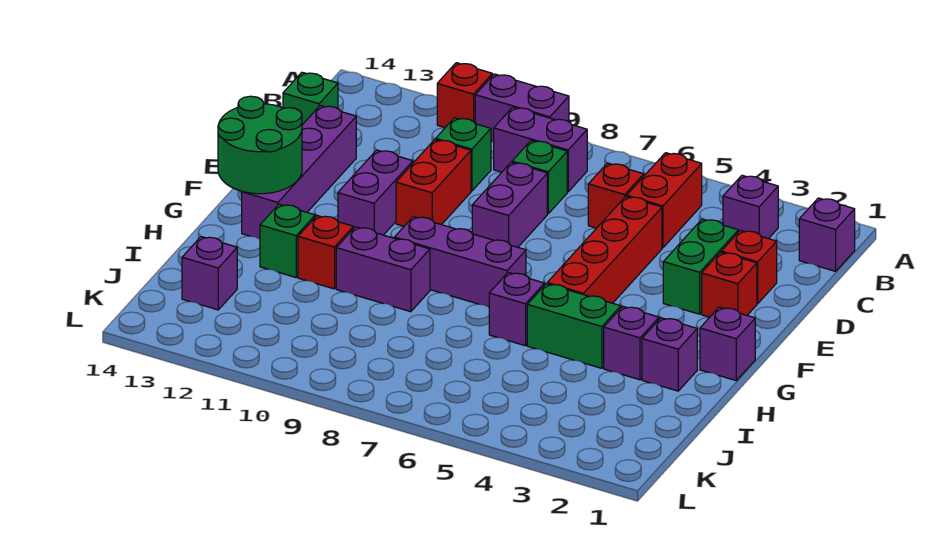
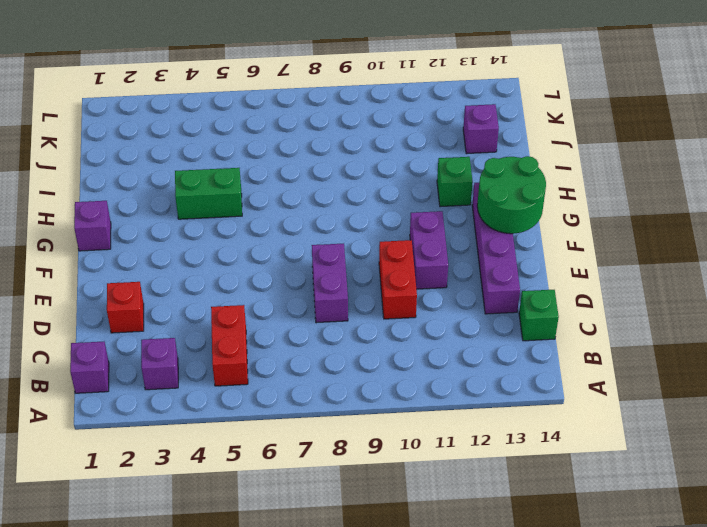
none -> purple 1x2 brick [475,74,569,142]
none -> red 1x1 brick [437,63,492,128]
none -> purple 1x2 brick [494,107,587,192]

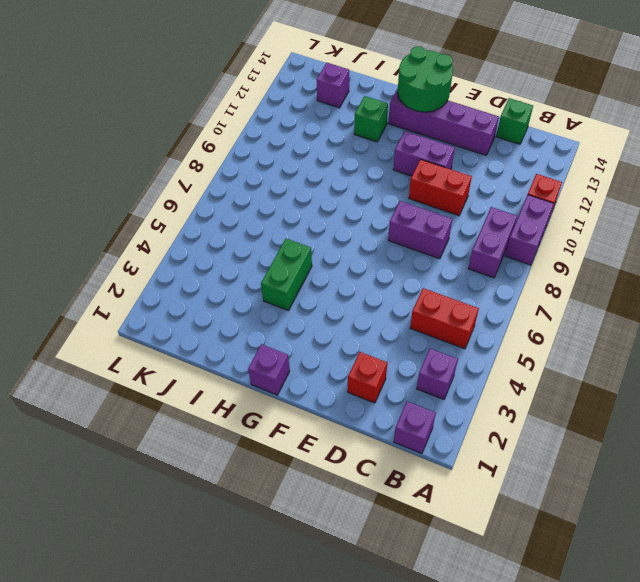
none -> red 1x1 brick [588,163,644,228]
none -> green 1x1 brick [512,140,567,214]
none -> green 1x1 brick [436,118,491,191]

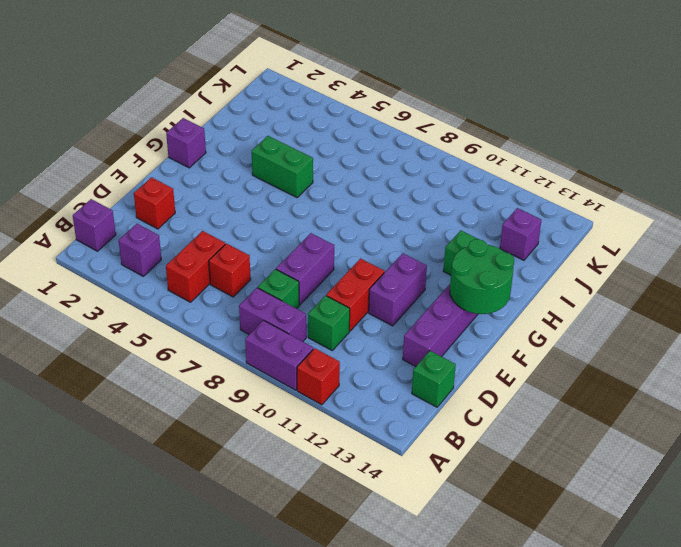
none -> green 1x2 brick [663,219,738,314]
none -> red 1x4 brick [547,196,662,303]
none -> red 1x1 brick [702,252,757,317]

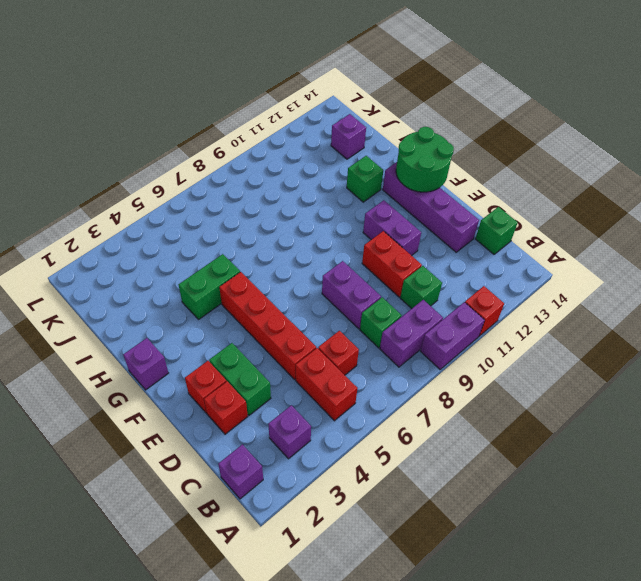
none -> purple 1x3 brick [394,216,526,307]
none -> purple 1x1 brick [642,318,697,391]
none -> purple 1x1 brick [604,307,659,380]

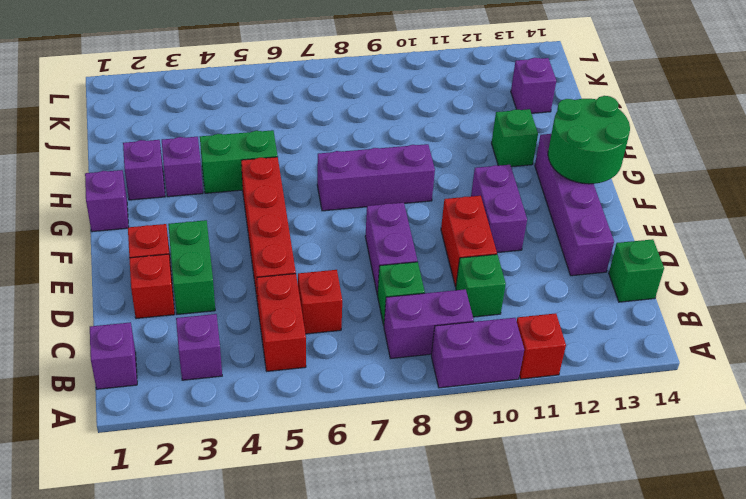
none -> purple 1x1 brick [489,272,544,346]
none -> purple 1x2 brick [336,227,430,312]
none -> red 1x1 brick [298,216,353,289]

